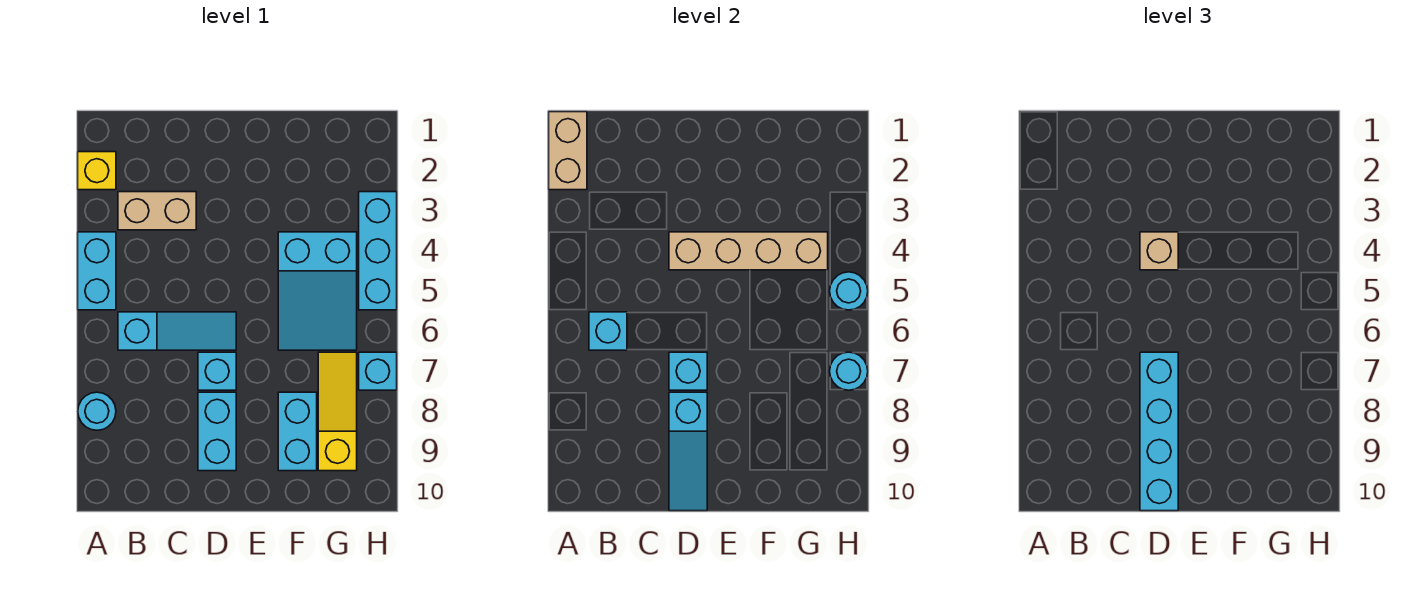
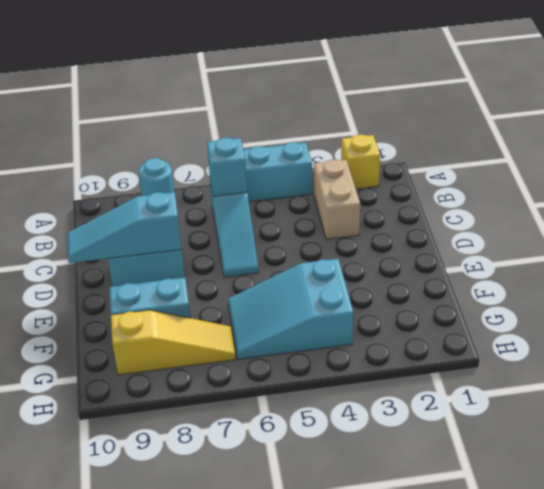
none -> cyan 1x1 brick [198,352,236,390]
none -> cyan 1x3 brick [359,192,397,310]
none -> cyan 1x1 brick [359,352,397,390]

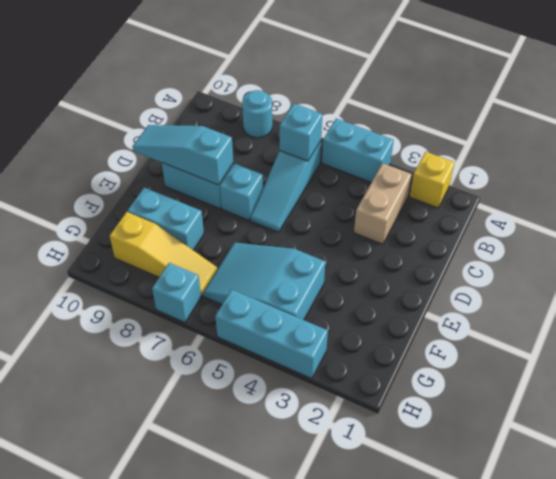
none -> tan 1x2 brick [549,112,587,190]
none -> tan 1x4 brick [669,232,828,270]
none -> cyan 1x1 brick [669,352,707,390]

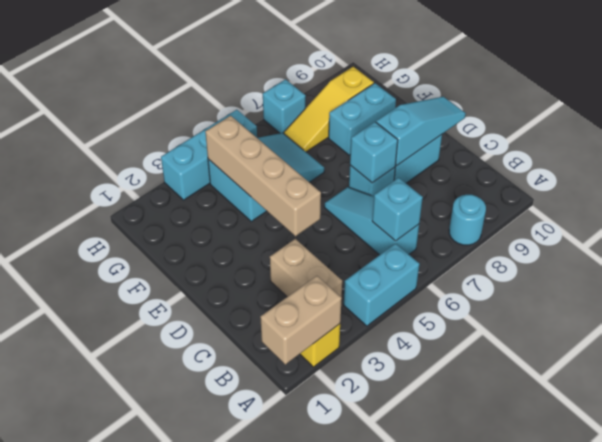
none -> cyan 1x1 round brick [830,272,868,310]
none -> cyan 1x1 round brick [830,352,868,390]
none -> tan 1x1 brick [1140,232,1178,270]

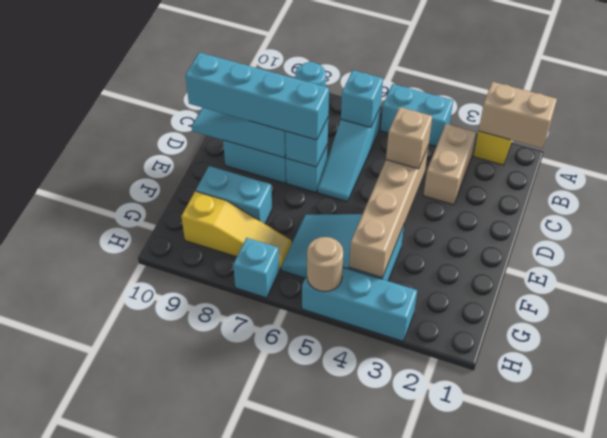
tan 1x1 round brick [307,237,343,292] -> cyan 1x1 round brick [830,272,868,310]
none -> cyan 1x1 round brick [830,352,868,390]

